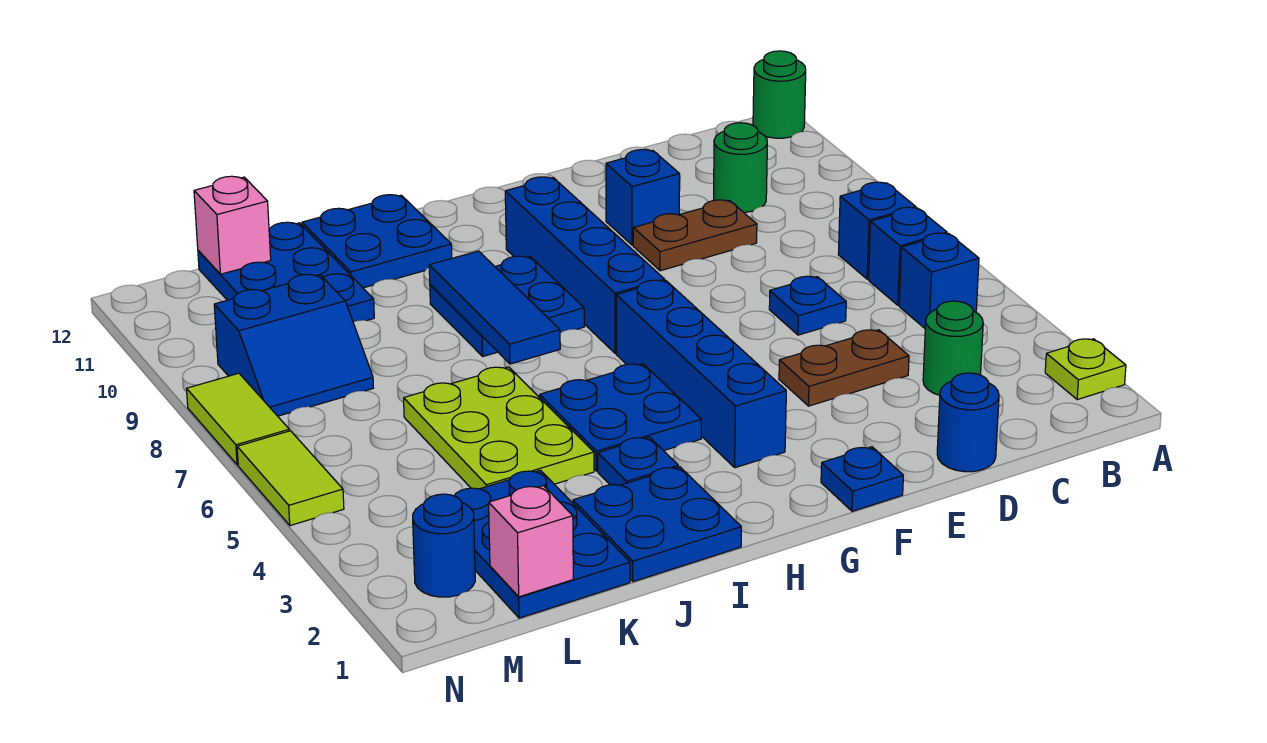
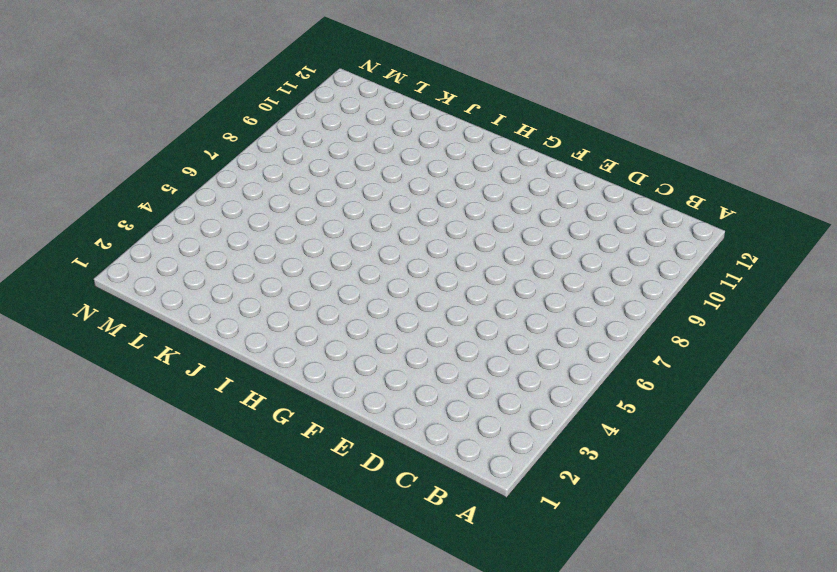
none -> lime 1x1 plate [1045,339,1126,400]
none -> green 1x1 round brick [753,51,806,138]
none -> blue 1x1 brick [899,233,979,328]
none -> blue 1x1 brick [869,207,947,305]

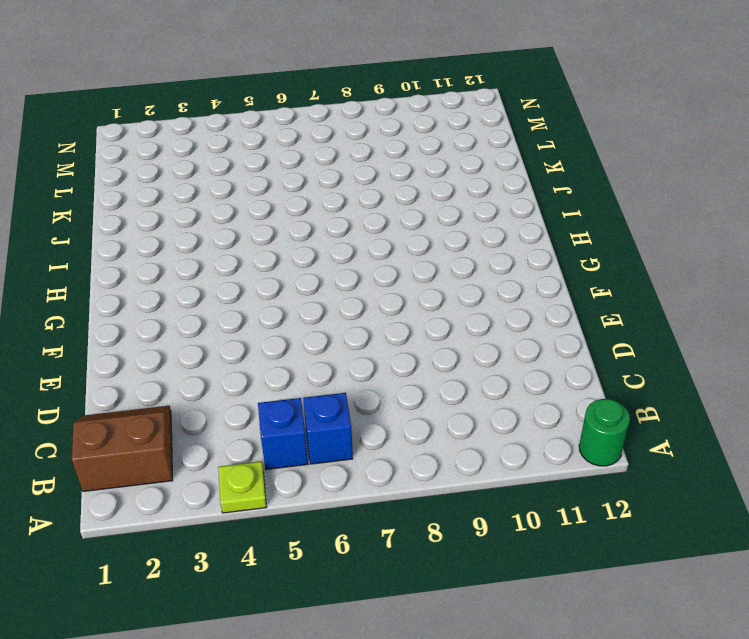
lime 1x1 plate [218,461,266,513] -> lime 1x1 plate moved to [1045,339,1126,400]
brown 2x2 slope [72,406,173,491] -> none
none -> blue 1x1 brick [838,182,916,279]
none -> green 1x1 round brick [923,301,983,395]
none -> green 1x1 round brick [714,123,767,212]
none -> blue 1x1 round brick [937,373,999,472]

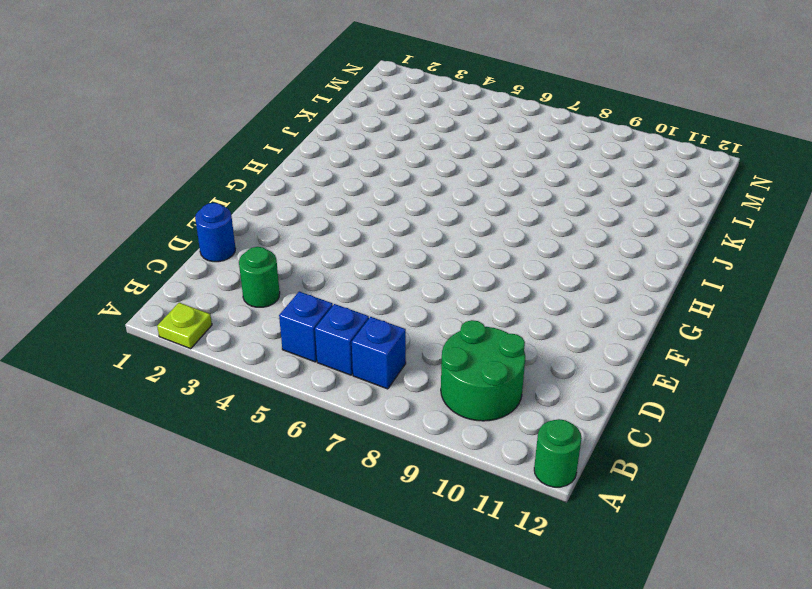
green 2x2 round brick [441,320,525,421] -> green 1x1 round brick [714,123,767,212]
none -> brown 1x2 plate [779,330,909,406]
none -> blue 1x1 plate [769,276,846,335]
none -> brown 1x2 plate [633,200,757,271]
none -> blue 1x1 brick [606,150,680,245]

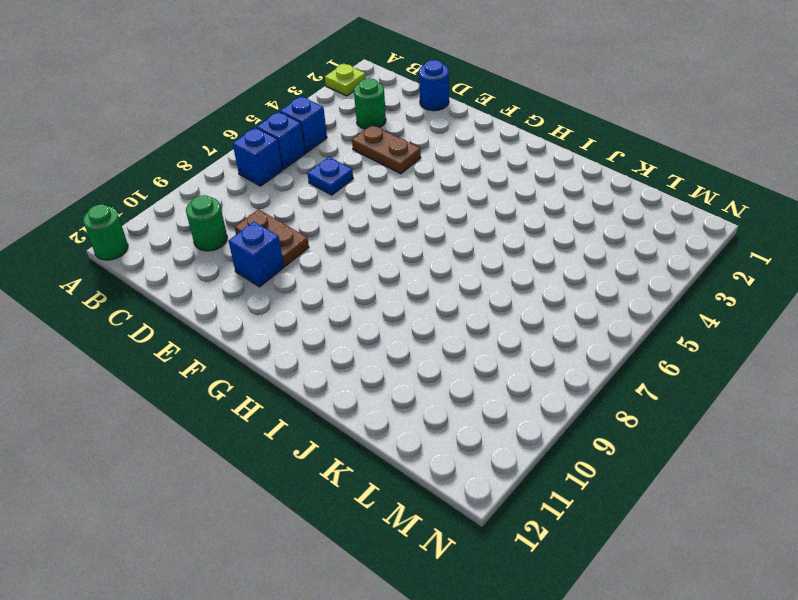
none -> blue 1x1 plate [821,447,903,511]
none -> blue 1x4 brick [616,280,786,468]
none -> blue 1x4 brick [505,177,664,353]
none -> blue 2x2 plate [540,364,701,471]

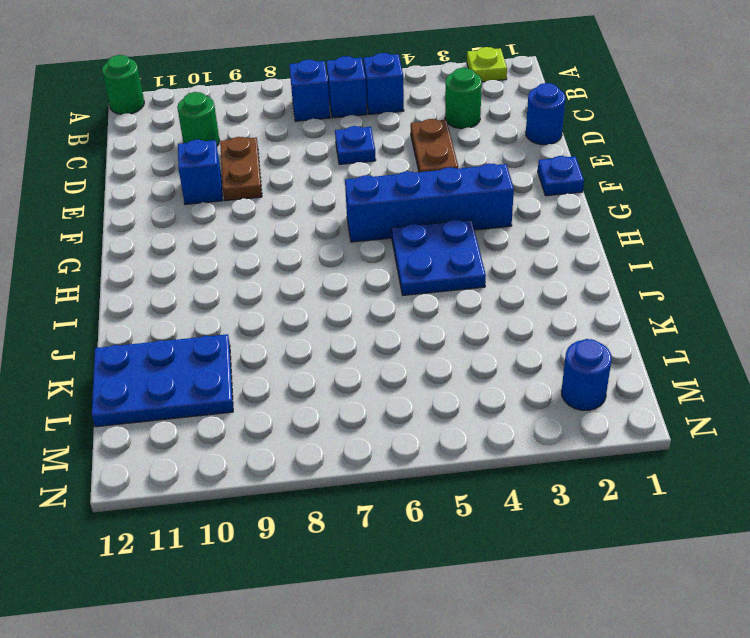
none -> blue 1x4 brick [505,177,664,353]
none -> blue 2x2 plate [430,256,584,356]
none -> blue 2x2 plate [573,467,741,582]
none -> blue 1x1 plate [598,437,678,485]

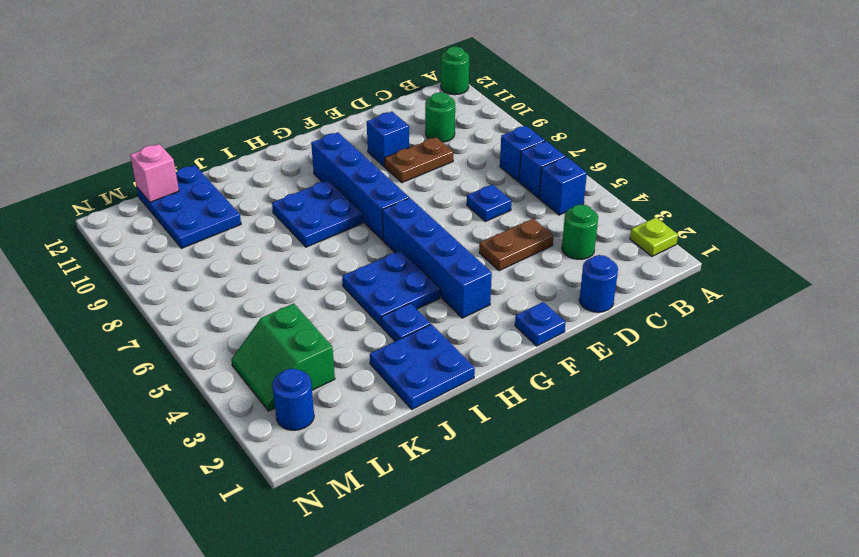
green 2x2 slope [231,304,335,411] -> blue 2x3 plate [454,470,630,618]
none -> blue 2x2 plate [302,195,452,288]
none -> lime 2x3 plate [404,367,594,489]
none -> blue 2x2 slope [214,274,373,416]
none -> lime 1x2 tile [237,431,344,526]

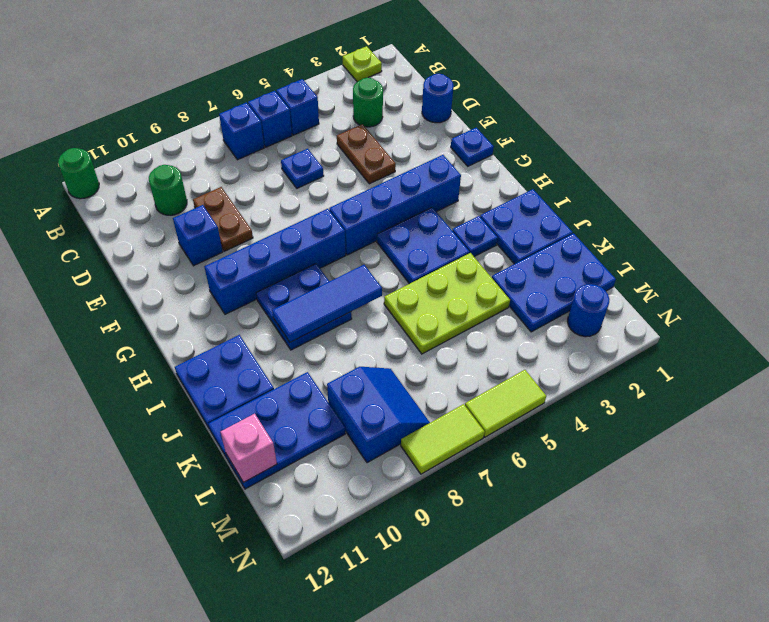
none -> pink 1x1 brick [489,486,573,597]

